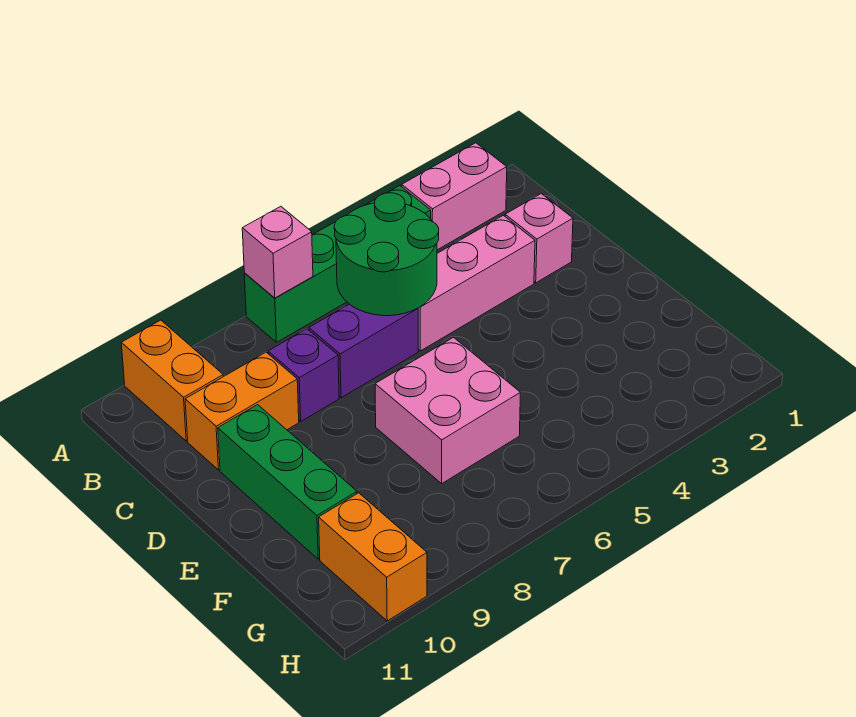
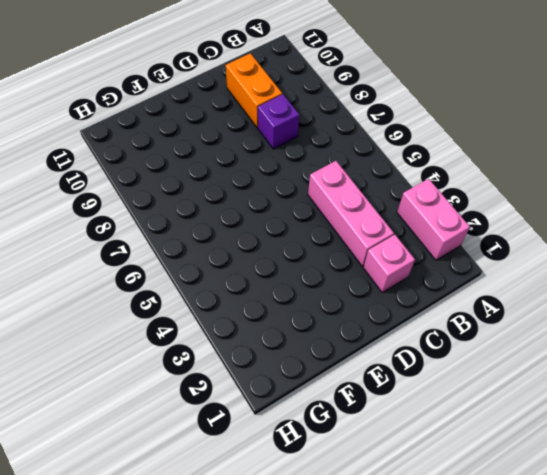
none -> green 1x4 brick [244,186,431,342]
none -> orange 1x2 brick [121,320,223,441]
none -> purple 1x2 brick [309,304,418,398]

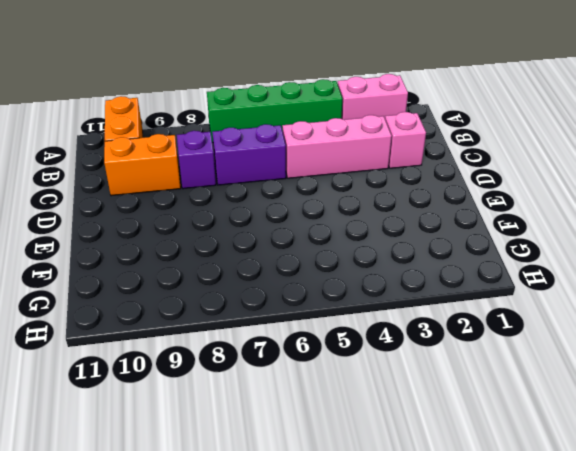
none -> green 1x3 brick [218,405,357,559]
none -> pink 2x2 brick [375,338,520,484]
none -> orange 1x2 brick [319,493,427,621]

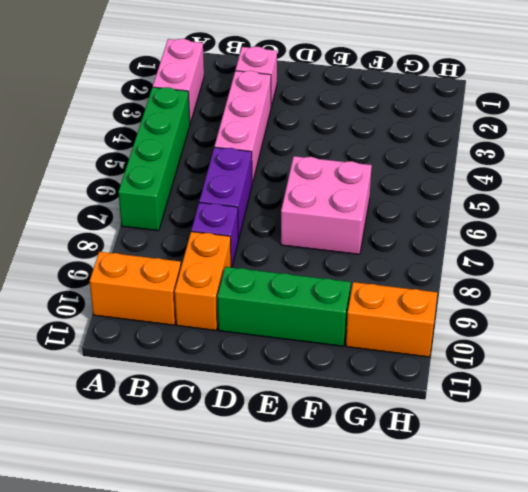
none -> pink 1x1 brick [242,206,313,298]
none -> green 2x2 round brick [334,193,439,316]

